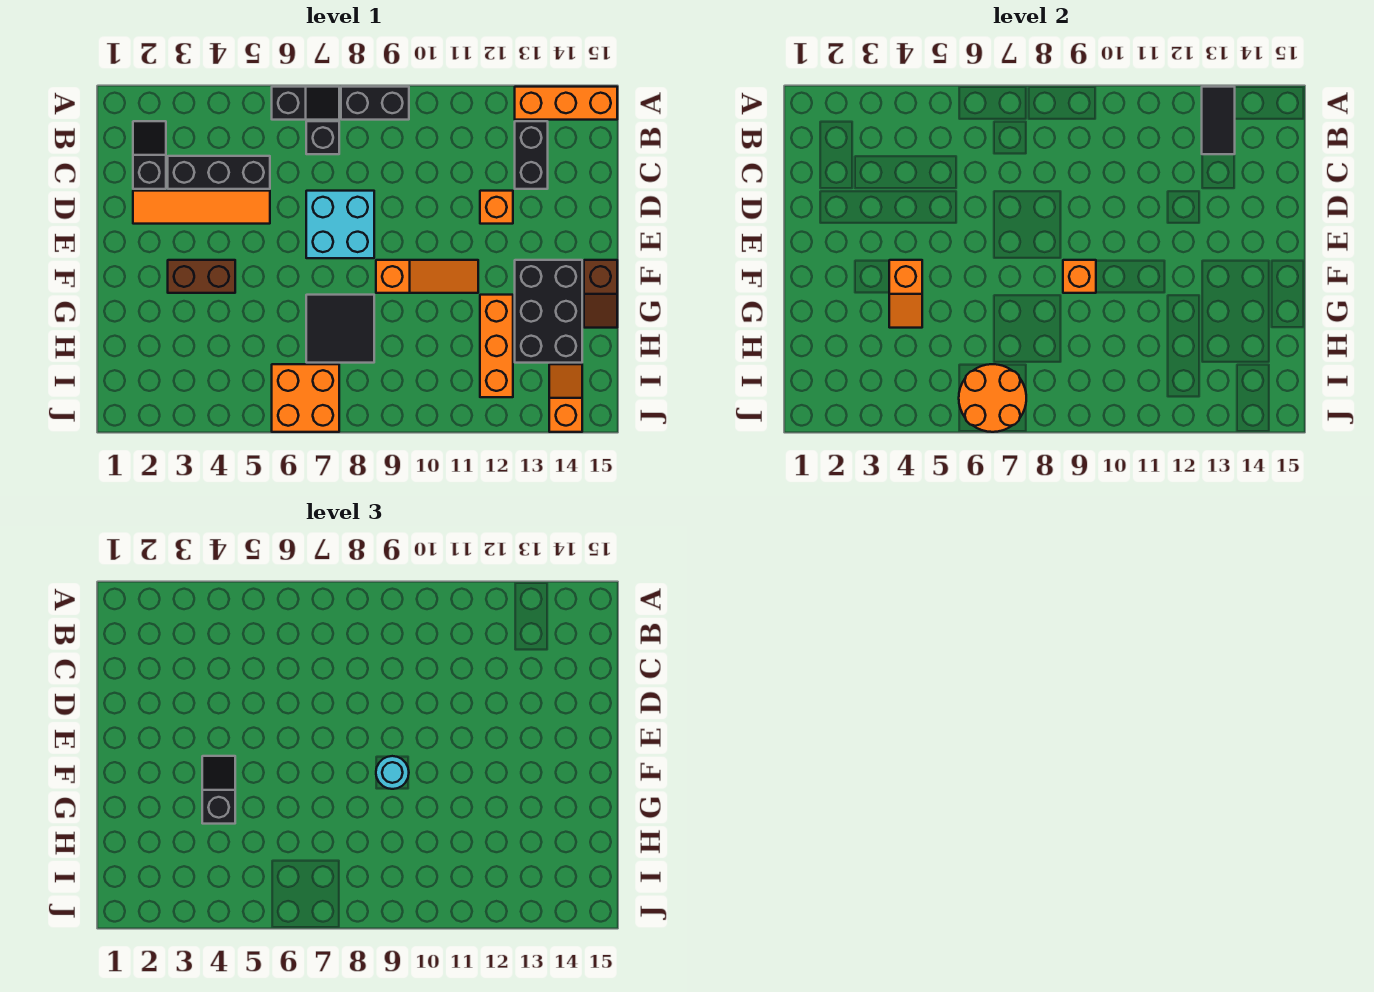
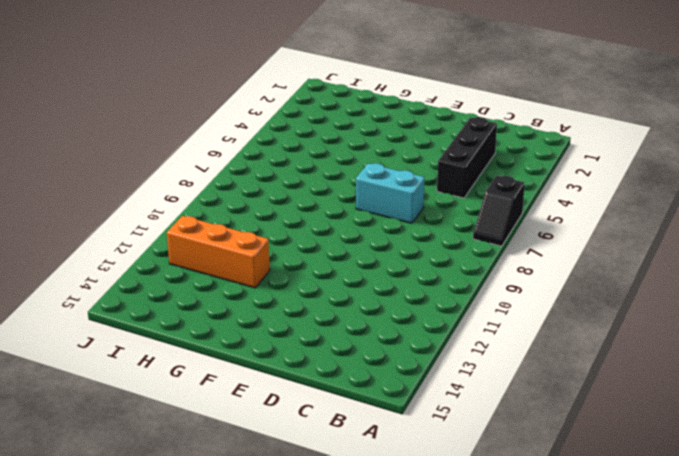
cyan 1x2 brick [356,163,424,223] -> cyan 2x2 brick [306,191,374,258]
none -> black 1x2 brick [341,87,409,120]
none -> orange 1x3 brick [515,87,617,120]
none -> black 1x2 slope [133,121,166,189]

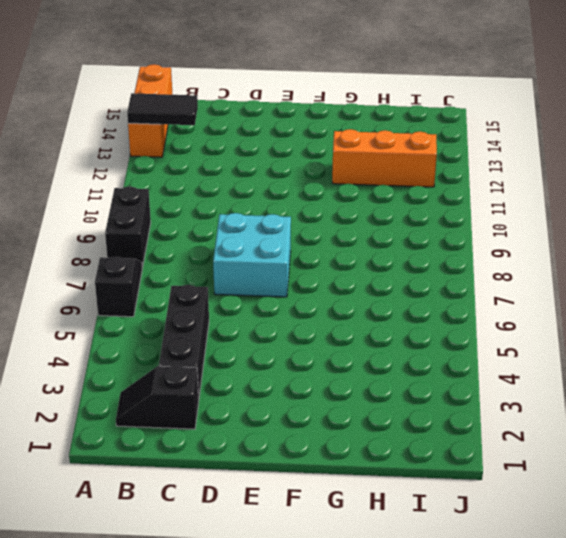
none -> black 1x1 brick [306,121,339,154]
none -> black 1x2 brick [515,121,548,189]
none -> orange 1x4 tile [133,191,270,224]

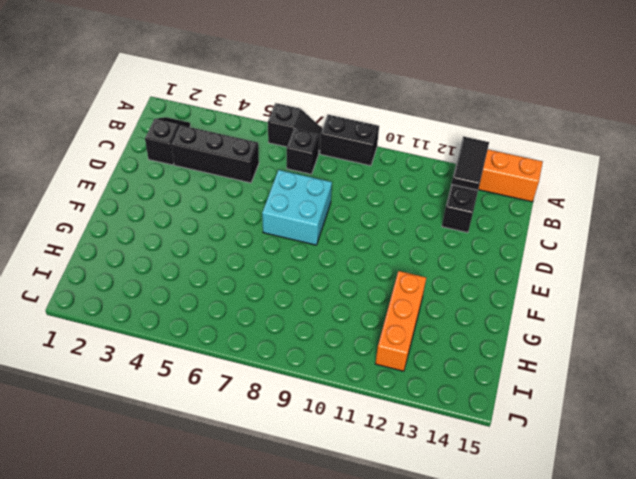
none -> orange 1x4 tile [133,191,270,224]
none -> orange 1x1 brick [480,191,513,224]
none -> brown 1x2 brick [168,260,235,293]

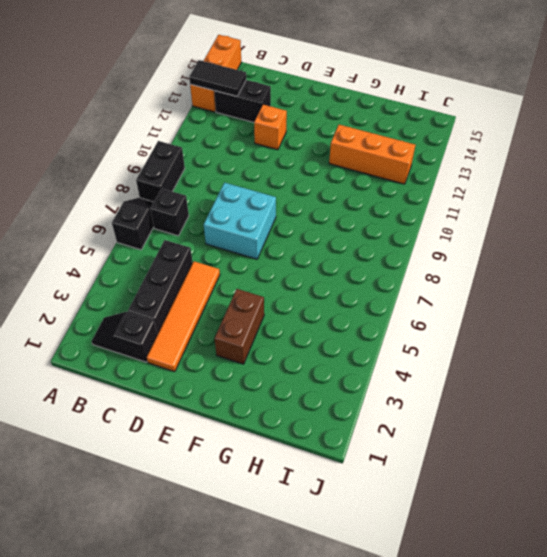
none -> orange 1x3 slope [376,260,478,293]
none -> black 2x3 brick [515,260,582,363]
none -> brown 1x2 slope [584,260,617,328]

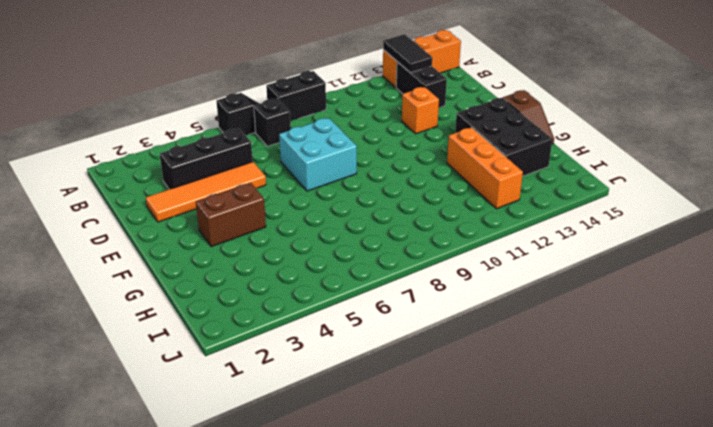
none -> black 1x2 slope [133,121,166,189]
none -> orange 1x3 slope [376,260,478,293]
none -> black 2x2 tile [306,295,374,363]

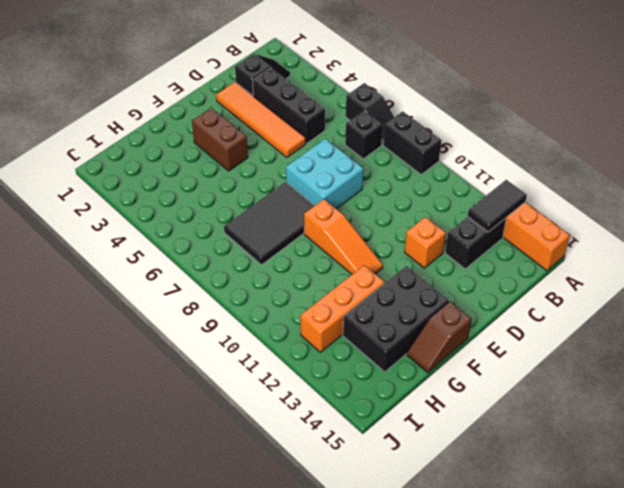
black 2x3 tile [224,182,314,265] -> black 2x2 tile [306,295,374,363]
none -> orange 2x2 brick [272,364,339,432]
none -> orange 1x2 slope [549,364,582,432]
none -> orange 1x2 slope [889,260,922,328]

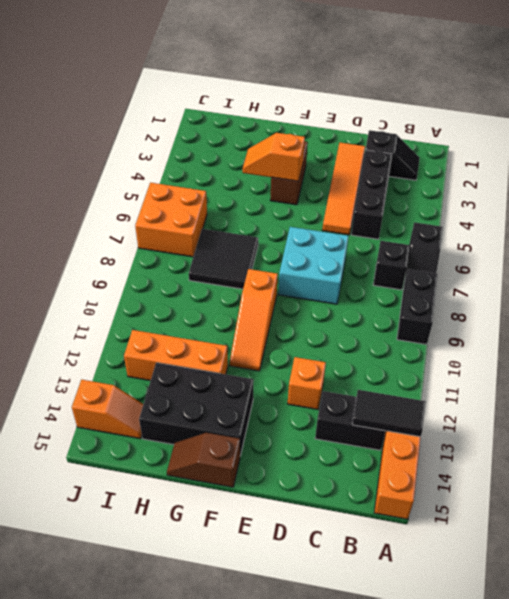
none -> orange 1x1 brick [1063,260,1096,293]
none -> orange 2x2 round brick [959,364,1026,432]
none -> black 1x2 slope [202,756,235,824]

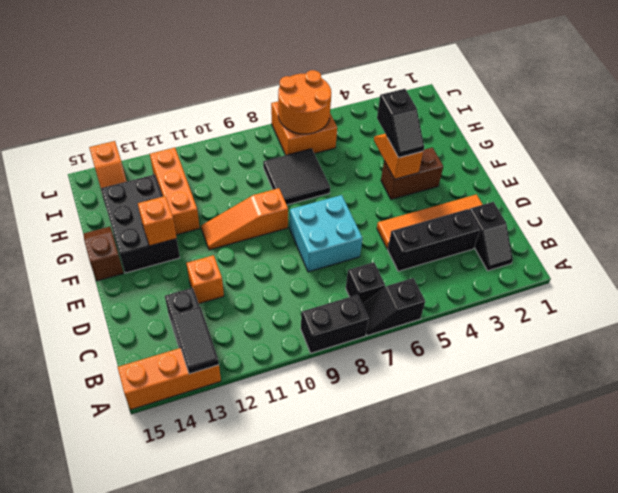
orange 1x1 brick [138,196,177,246] -> orange 1x1 brick moved to [1063,260,1096,293]
none -> cyan 1x1 round brick [376,756,409,789]

